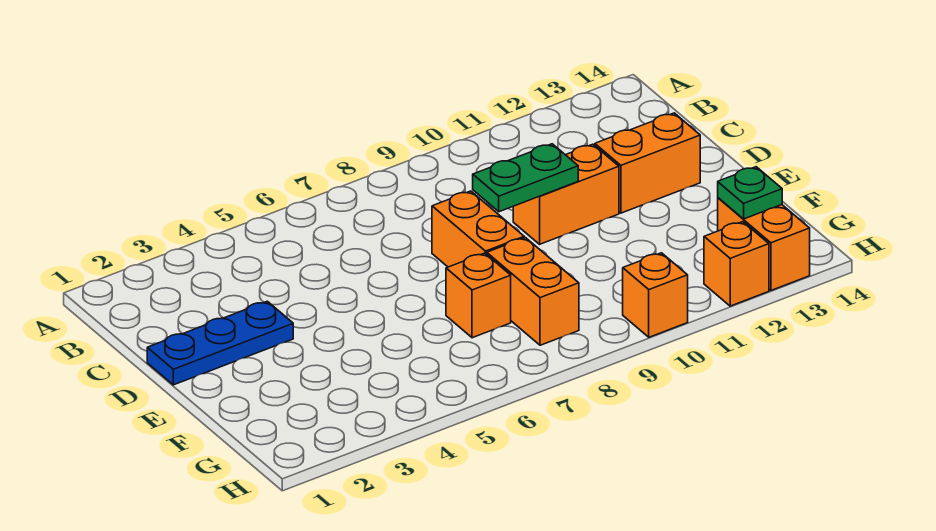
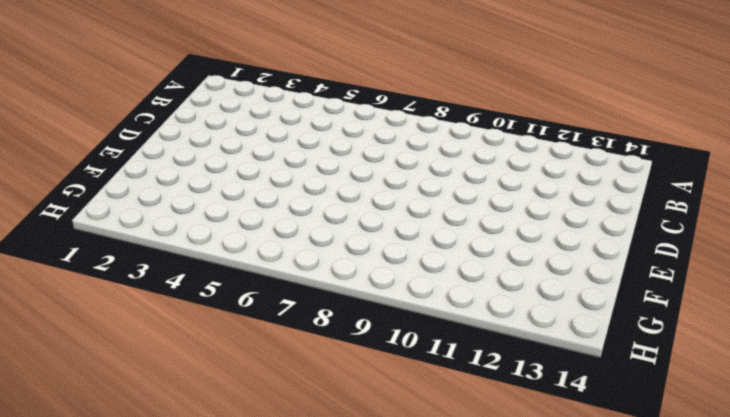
none -> blue 1x3 plate [147,301,293,385]
none -> orange 1x2 brick [432,191,524,267]

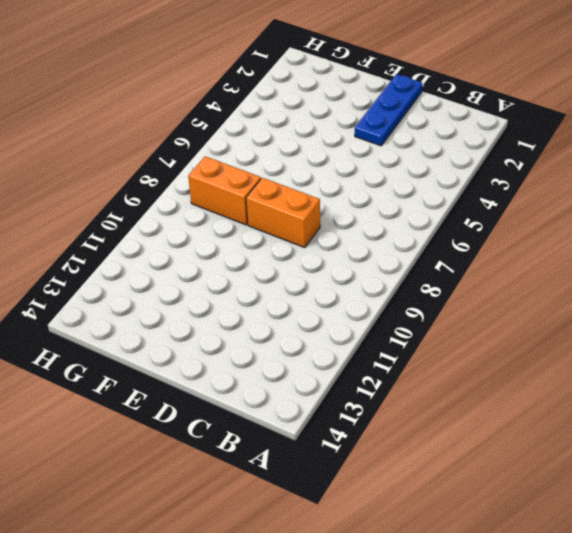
none -> orange 1x2 brick [513,144,619,244]
none -> orange 1x2 brick [595,113,700,213]

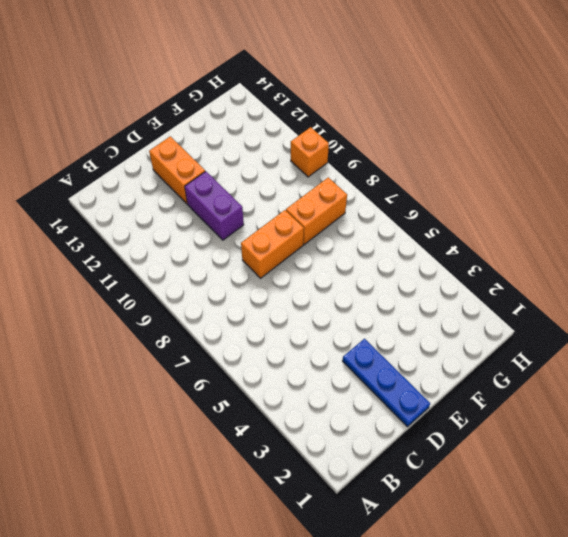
purple 1x2 brick [185,171,244,240] -> orange 1x2 brick [513,144,619,244]
none -> orange 1x1 brick [446,253,511,338]
none -> orange 1x2 brick [718,198,810,290]

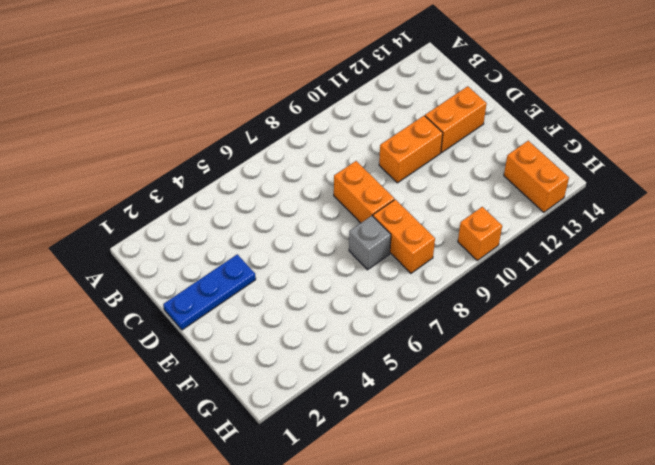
grey 1x1 brick [349,216,391,270] -> orange 1x1 brick [446,253,511,338]
none -> orange 1x1 brick [704,222,769,306]
none -> green 1x2 plate [473,144,578,212]

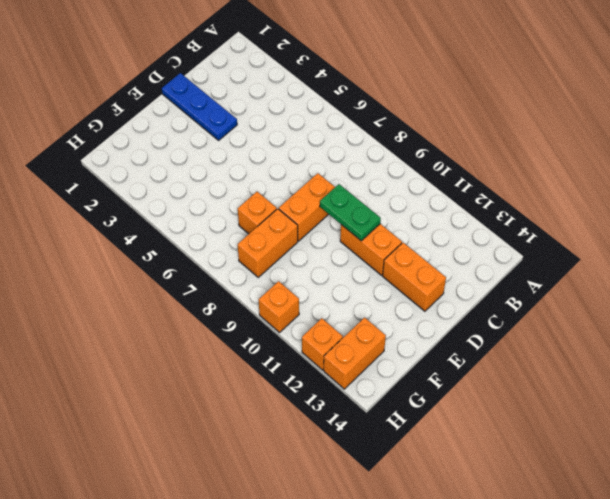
none -> green 1x1 plate [718,167,782,219]

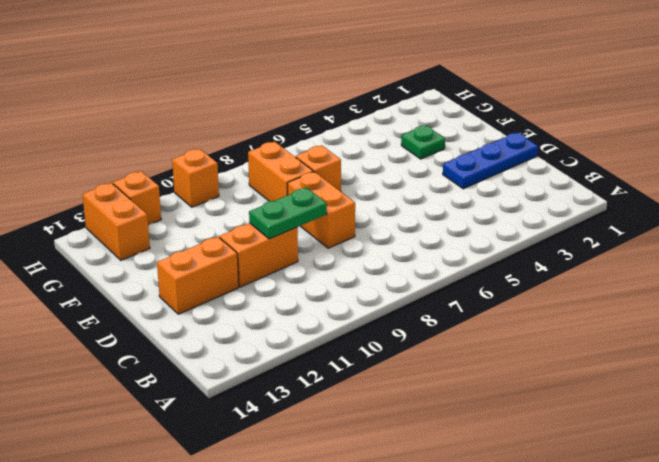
green 1x1 plate [401,125,445,159] -> green 1x1 plate moved to [718,167,782,219]

